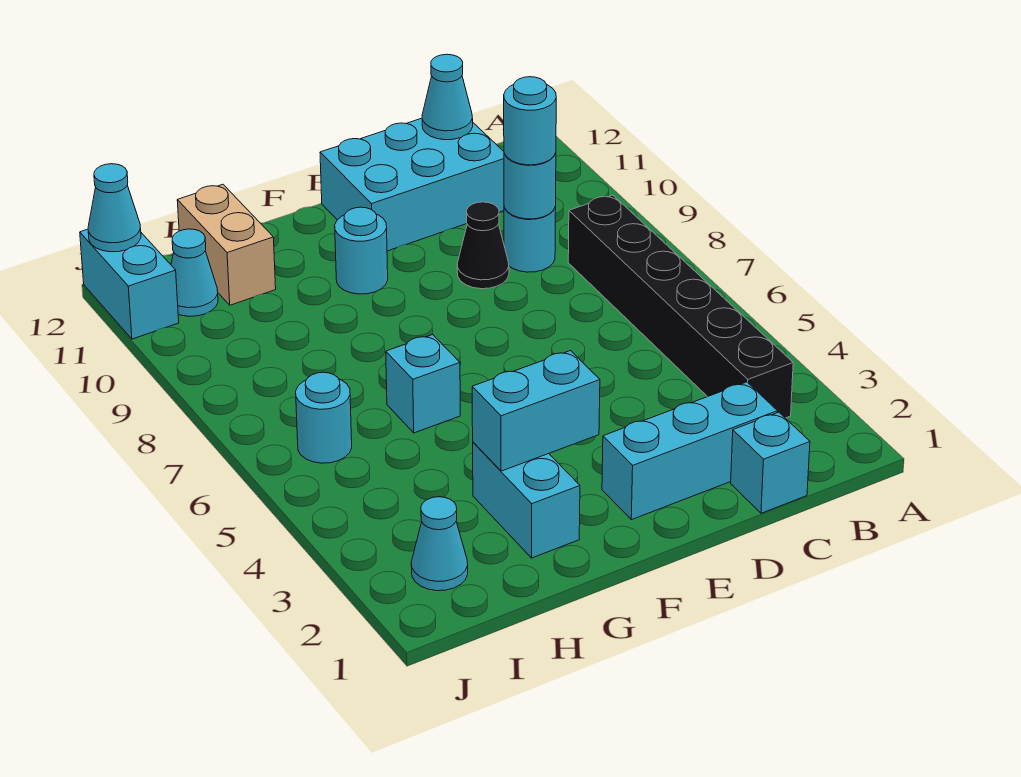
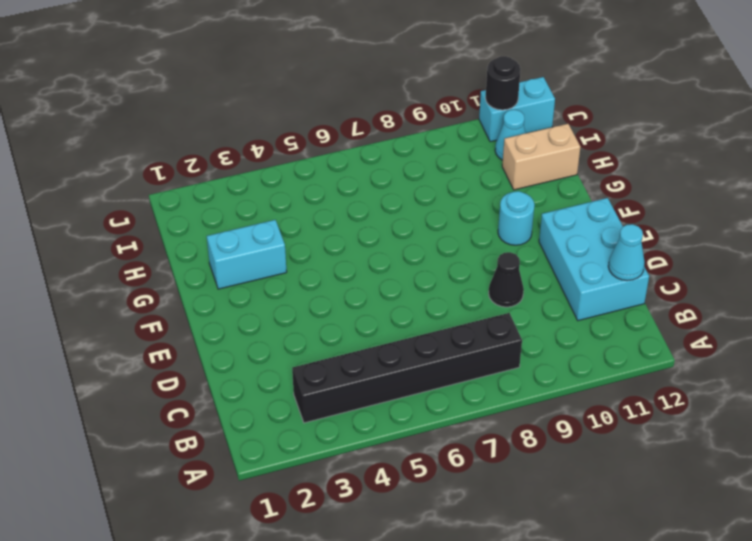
black 1x1 round brick [485,56,521,110] -> none
none -> cyan 1x1 brick [731,412,810,513]
none -> cyan 1x3 brick [602,382,777,520]
none -> cyan 1x1 round brick [504,206,556,272]

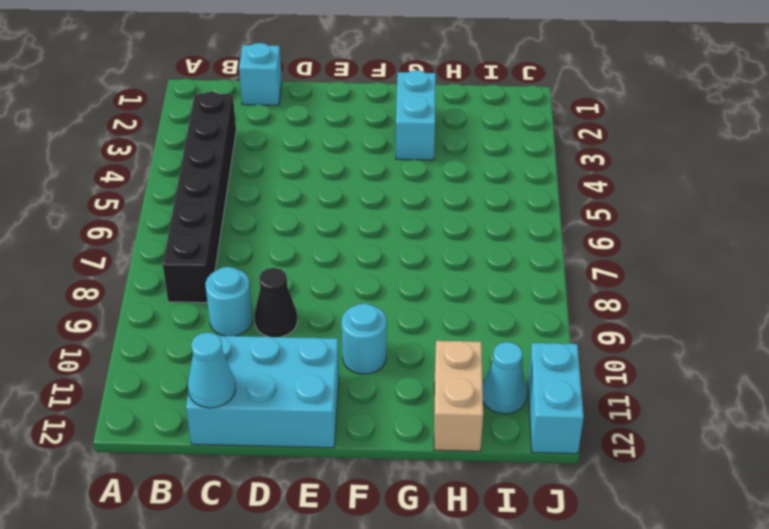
none -> cyan 1x3 brick [602,382,777,520]
none -> cyan 1x1 brick [386,335,460,433]
none -> cyan 1x1 cone [411,497,468,591]

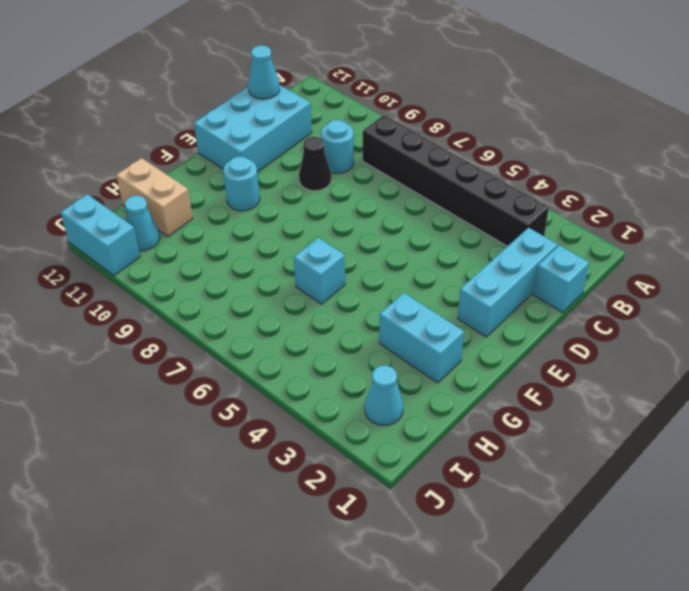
none -> cyan 1x1 round brick [296,372,352,463]
none -> cyan 1x1 round brick [504,153,556,219]
none -> cyan 1x2 brick [472,351,600,471]

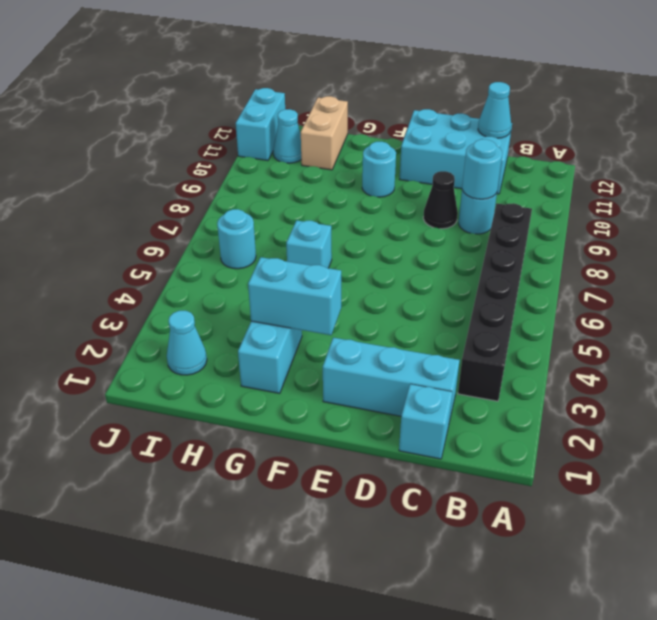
none -> cyan 1x1 cone [88,164,141,252]
none -> cyan 1x1 round brick [504,77,556,165]

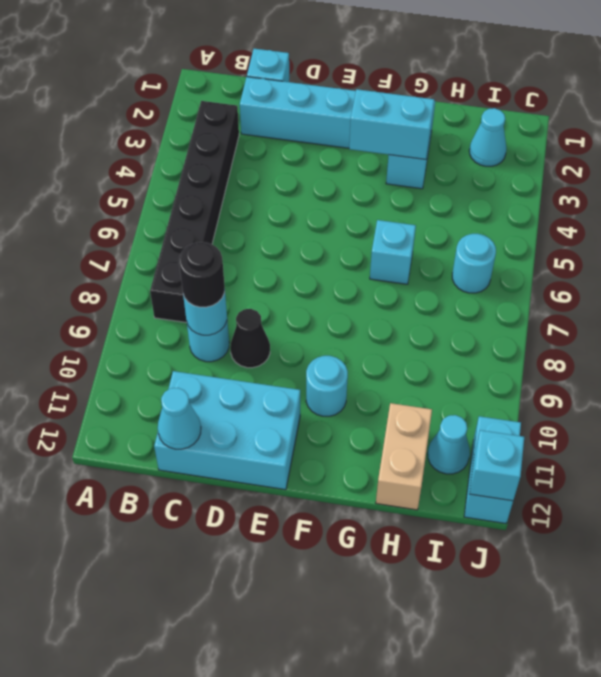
black 1x1 round brick [179,242,225,307] -> cyan 1x1 round brick [504,77,556,165]
cyan 1x1 brick [470,430,524,501] -> cyan 1x1 cone [88,164,141,252]

